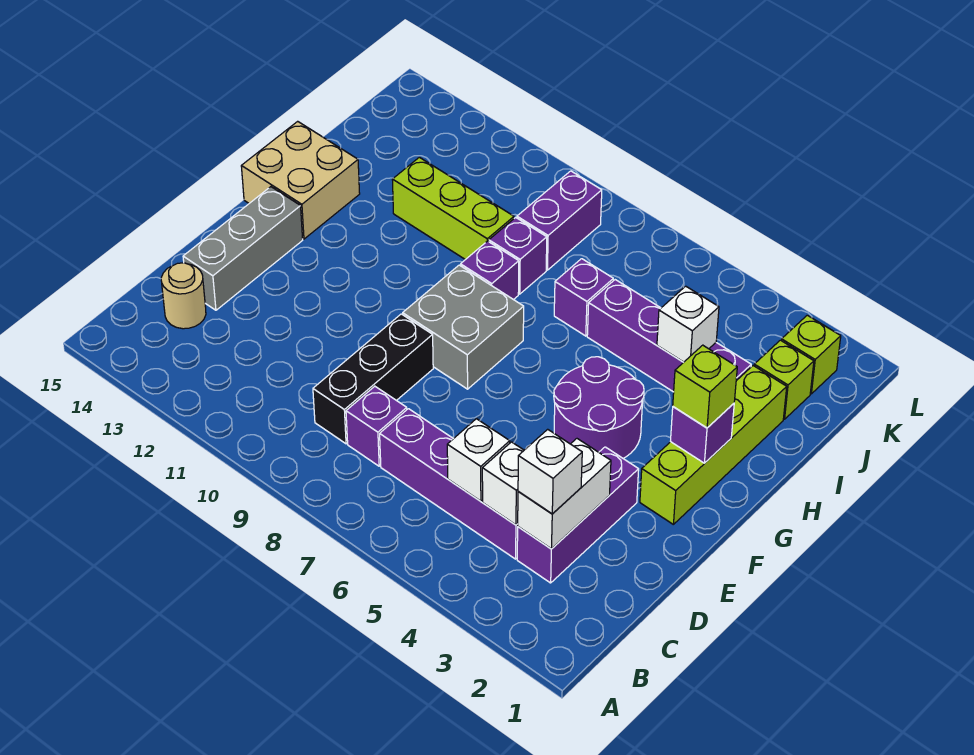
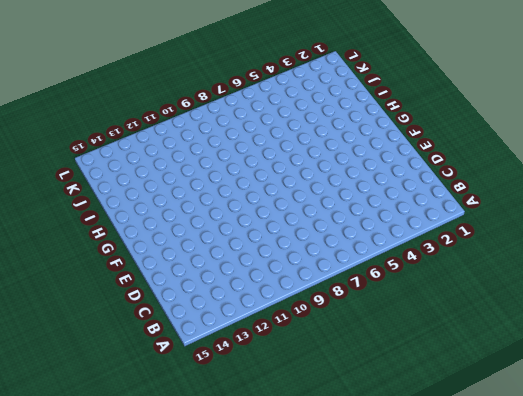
none -> purple 1x3 brick [517,447,639,583]
none -> purple 1x4 brick [380,409,518,559]
none -> purple 1x1 brick [346,386,407,466]

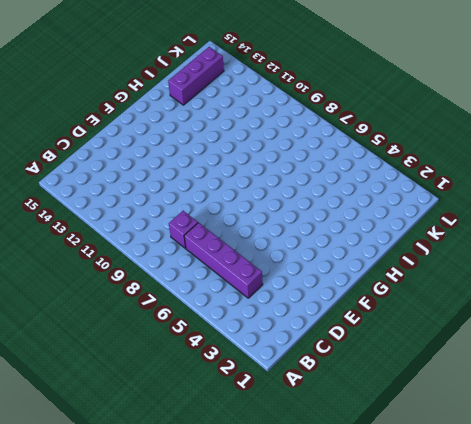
purple 1x3 brick [168,47,224,105] -> purple 1x3 brick moved to [517,447,639,583]
none -> black 1x3 brick [313,314,433,444]
none -> tan 1x1 round brick [161,263,206,329]
none -> grey 1x3 brick [183,187,303,310]

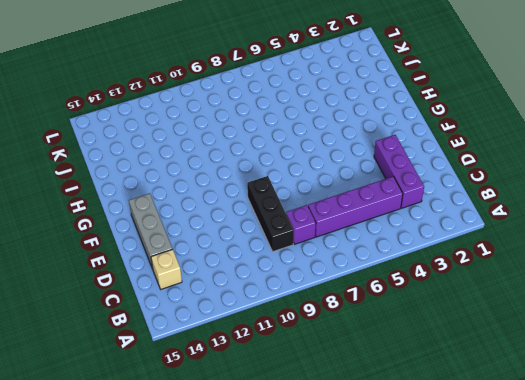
tan 1x1 brick [151,249,182,289] -> tan 1x1 round brick [161,263,206,329]
none -> lime 1x4 brick [640,366,787,524]
none -> purple 2x2 round brick [554,357,644,458]
none -> grey 2x2 brick [403,265,524,389]

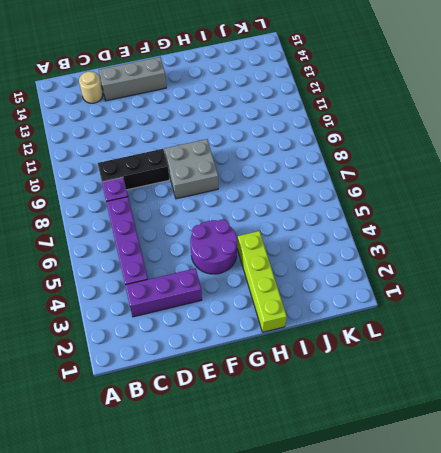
lime 1x4 brick [237,231,287,332] -> lime 1x4 brick turned to [640,366,787,524]
none -> tan 2x2 brick [241,121,360,239]
none -> purple 1x1 brick [461,241,519,300]
none -> purple 1x4 brick [587,280,751,392]

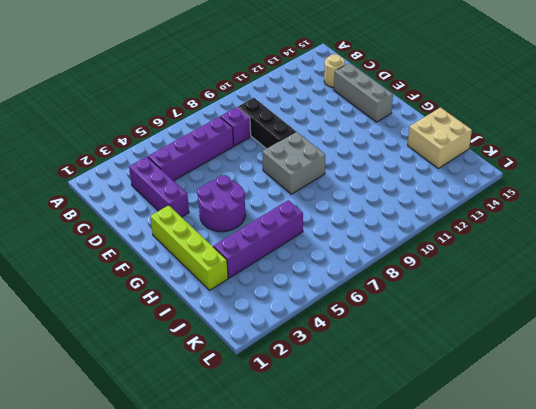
tan 2x2 brick [408,108,472,168] -> tan 2x2 brick moved to [241,121,360,239]
none -> purple 1x1 brick [461,241,519,300]
none -> purple 1x1 brick [554,259,613,336]
none -> purple 1x1 brick [489,217,547,294]

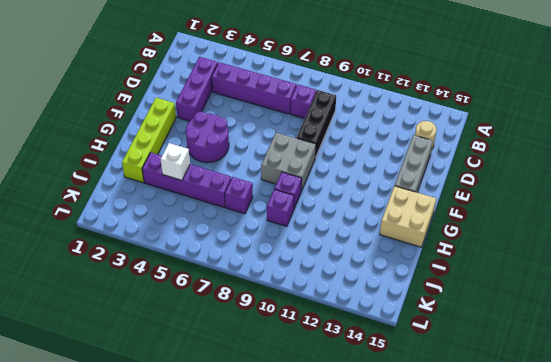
none -> lime 1x3 brick [392,157,514,260]
none -> lime 1x1 brick [754,340,814,419]
none -> purple 1x2 brick [517,171,602,270]

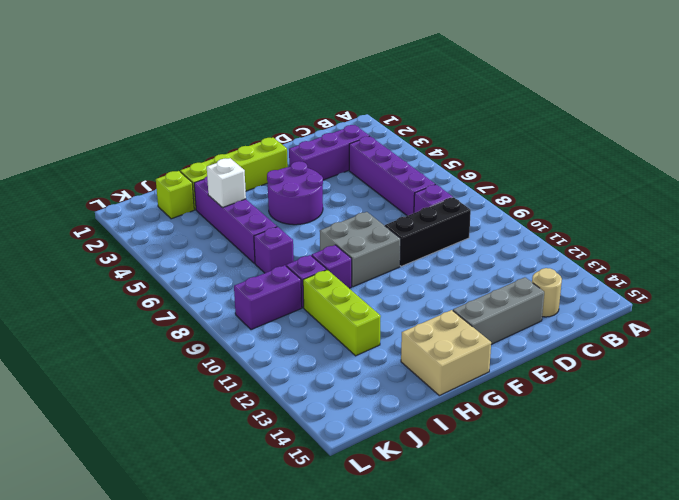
none -> lime 1x1 brick [781,315,841,394]
none -> white 1x2 brick [518,439,611,549]
none -> white 1x1 brick [482,442,524,525]

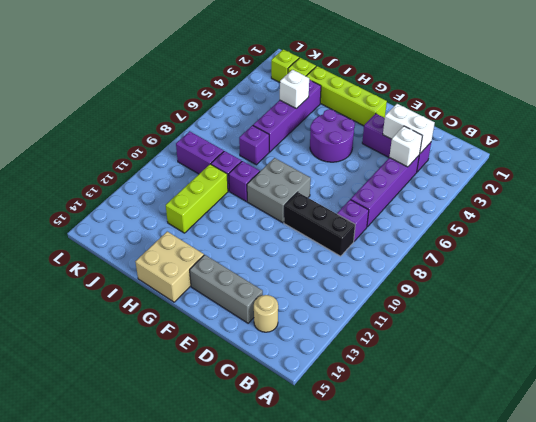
none -> white 1x1 brick [447,419,510,501]
none -> purple 1x1 brick [670,404,734,463]
none -> white 1x1 brick [518,429,582,514]

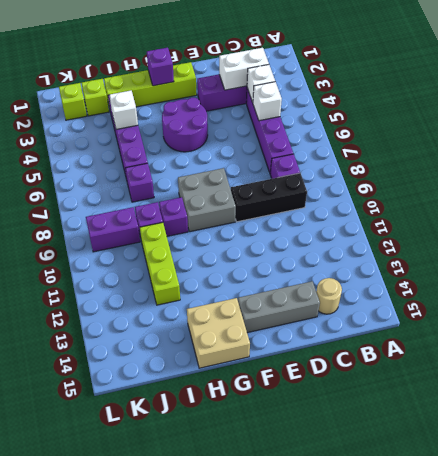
none -> white 1x1 brick [518,429,582,514]
none -> lime 1x1 brick [673,345,737,428]

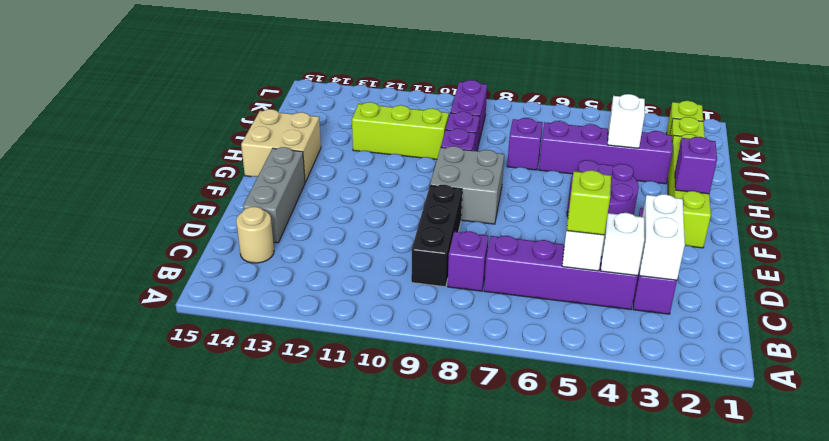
lime 1x1 brick [567,170,611,235] -> lime 1x1 brick moved to [673,345,737,428]
none -> white 1x1 brick [518,429,582,514]

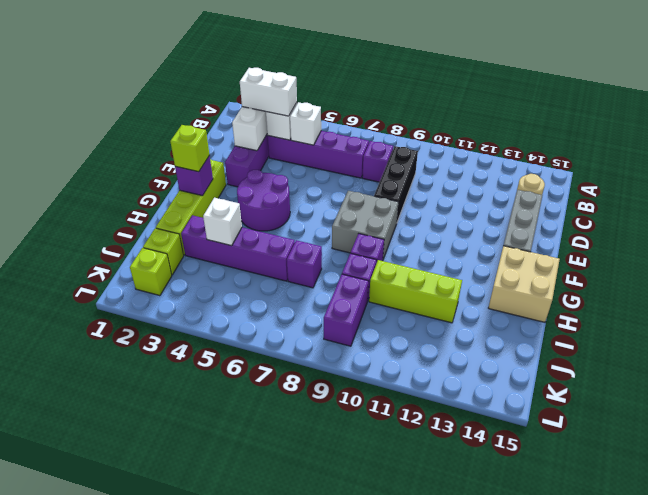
white 1x2 brick [240,68,297,116] -> white 1x1 brick [518,429,582,514]

